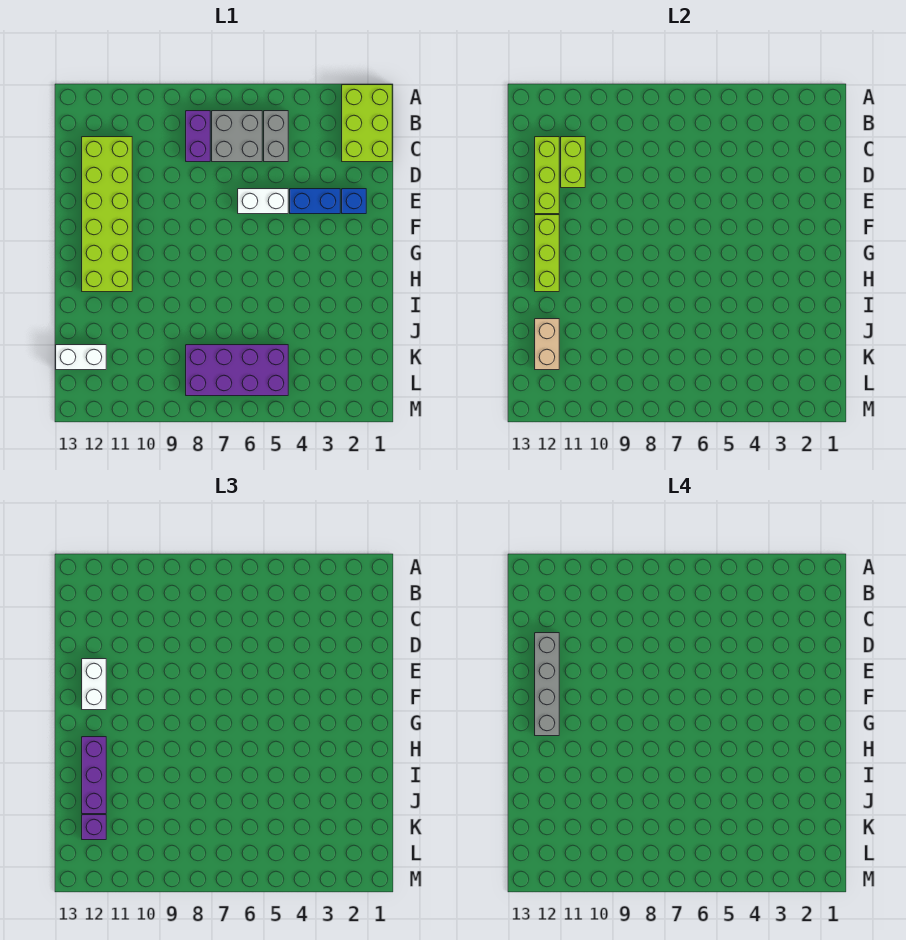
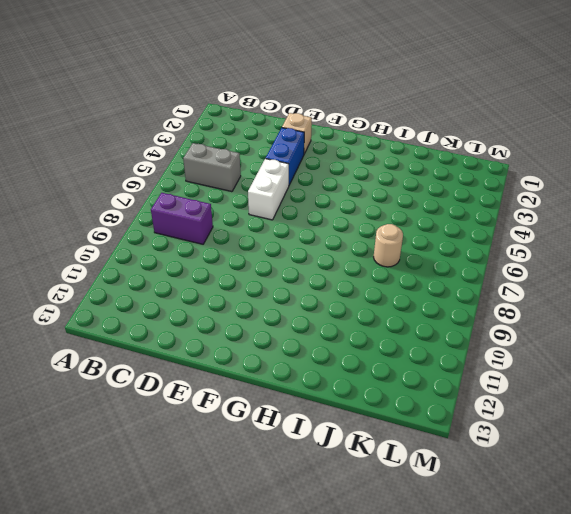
tan 1x1 brick [282,113,312,154] -> blue 1x1 brick [342,189,366,214]
tan 1x1 round brick [374,224,403,267] -> none
none -> lime 2x3 brick [342,85,392,162]
none -> grey 2x2 brick [212,111,262,162]
none -> lime 2x6 brick [82,137,132,292]

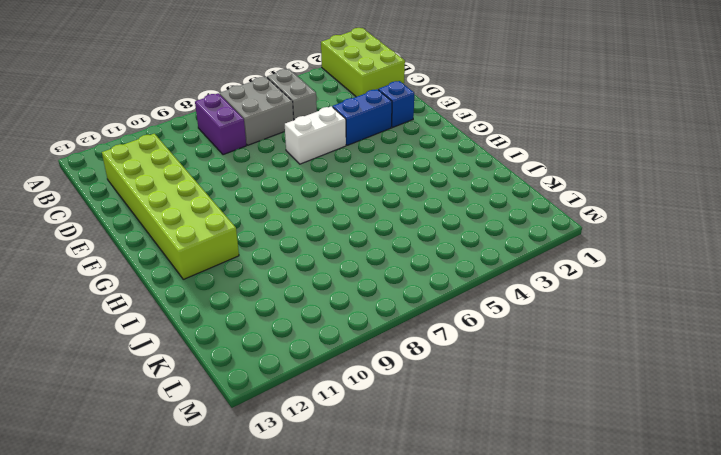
none -> purple 2x4 brick [186,345,288,396]
none -> white 1x2 brick [56,345,106,370]
none -> lime 1x2 brick [561,137,585,188]

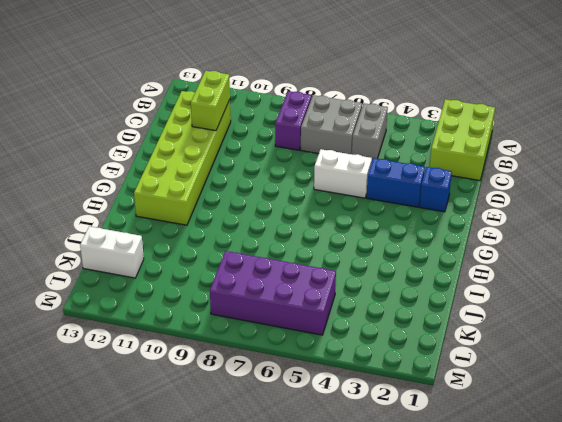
none -> lime 1x3 brick [535,137,559,214]
none -> lime 1x3 brick [535,215,559,292]
none -> tan 1x2 brick [535,319,559,370]

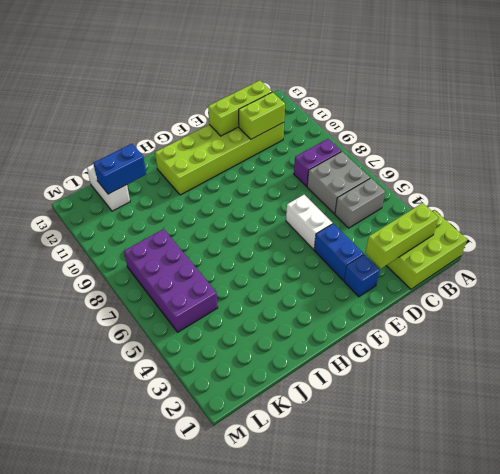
lime 1x3 brick [365,203,439,269] -> lime 1x3 brick moved to [535,215,559,292]
blue 1x2 brick [93,144,146,194] -> tan 1x2 brick [535,319,559,370]
none -> white 1x2 brick [82,659,106,710]
none -> purple 1x3 brick [82,737,106,814]
none -> purple 1x1 brick [82,815,106,840]

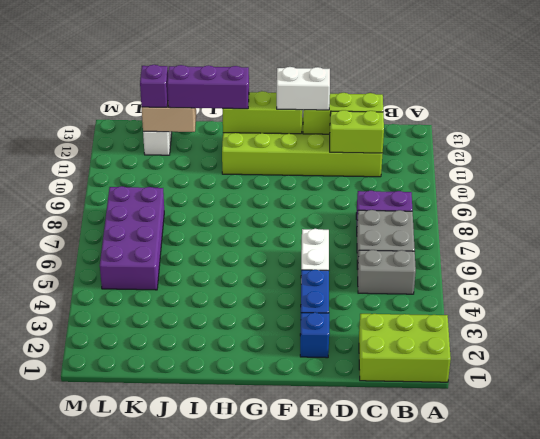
none -> grey 1x4 brick [535,633,559,736]

